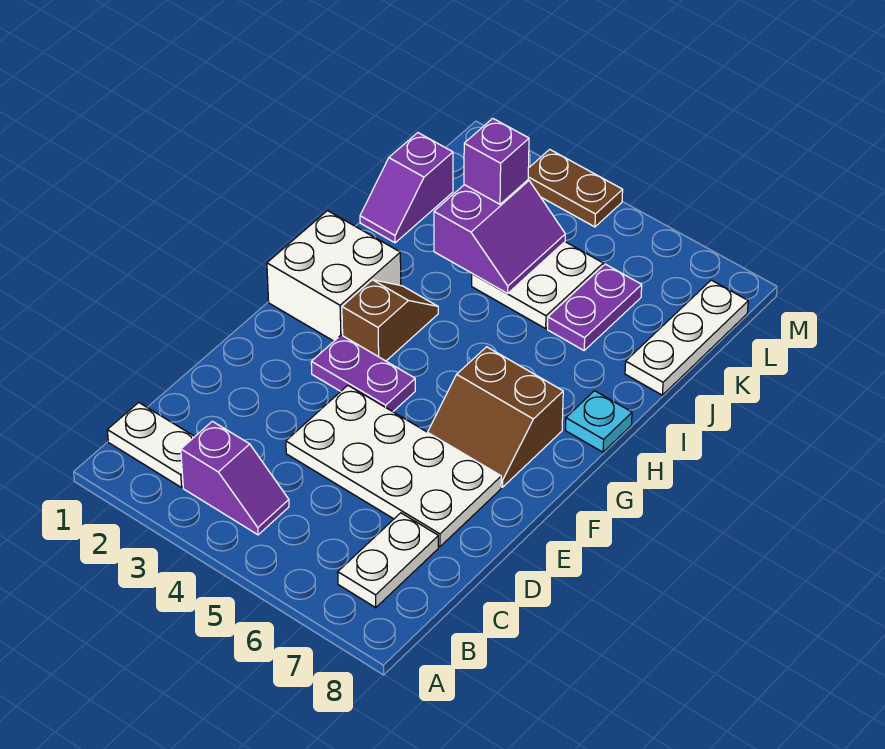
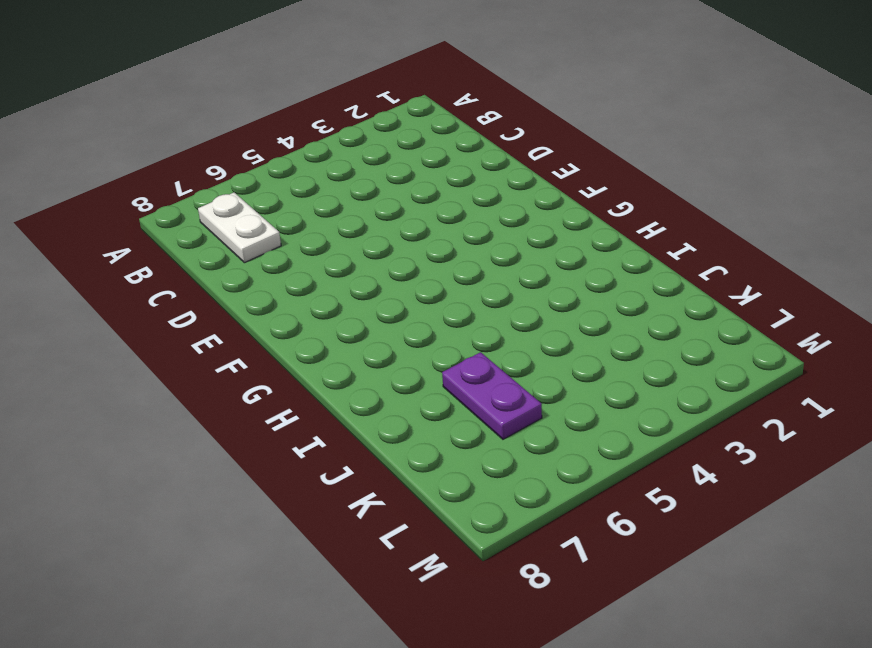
none -> white 1x2 plate [107,402,195,487]
none -> purple 1x2 slope [181,421,289,535]
none -> white 2x4 plate [286,385,501,547]

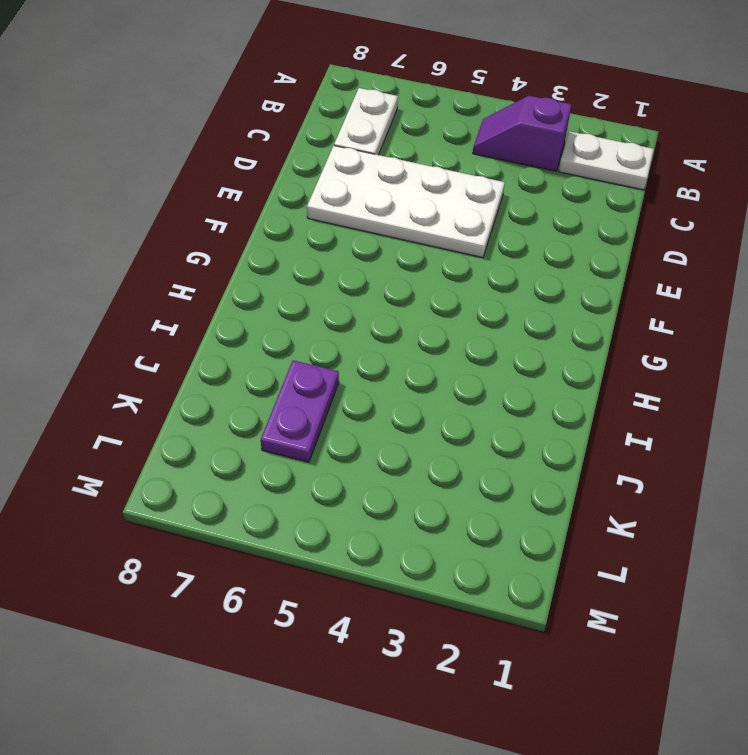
none -> purple 1x2 plate [311,335,415,412]
none -> brown 2x2 slope [428,347,563,487]
none -> white 2x2 brick [267,211,401,341]

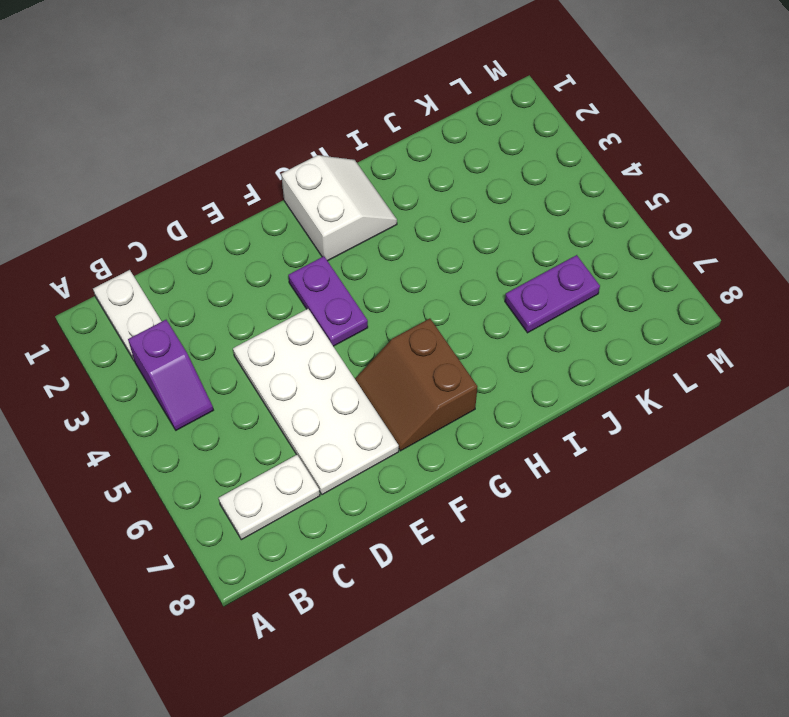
white 2x2 slope [281,155,397,261] -> white 2x2 brick [267,211,401,341]
none -> brown 1x2 slope [342,280,438,361]
none -> cyan 1x1 plate [565,391,632,452]
none -> purple 1x2 slope [360,133,453,243]

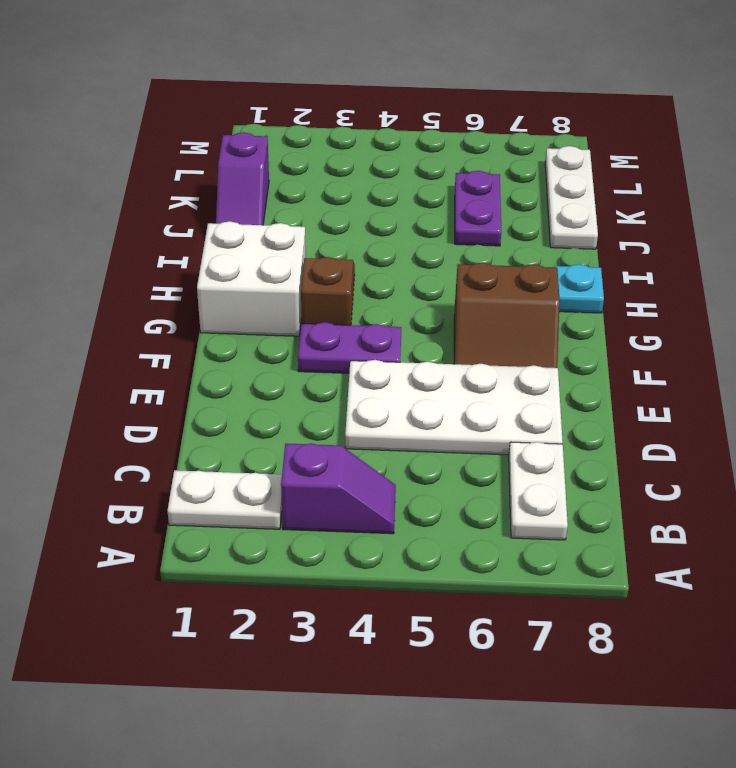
none -> white 2x2 plate [472,242,603,329]
none -> brown 1x2 plate [528,149,623,227]
none -> purple 2x2 slope [434,180,565,294]

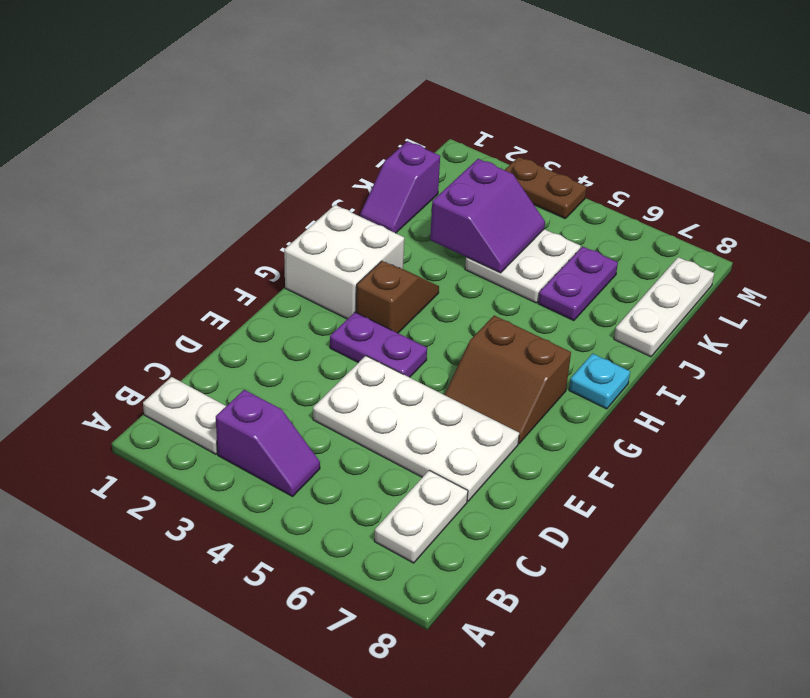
none -> purple 1x1 brick [464,119,529,204]

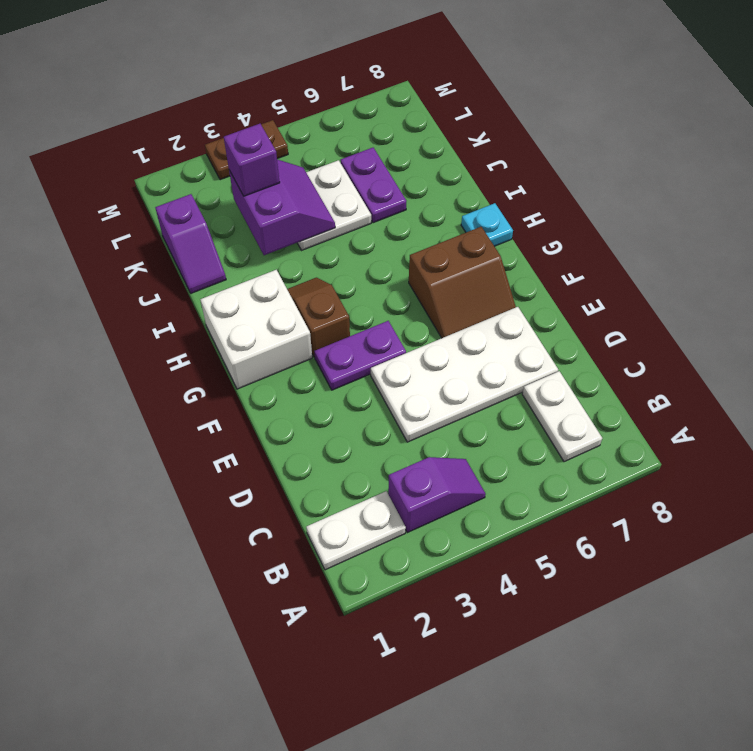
none -> white 1x3 plate [625,280,748,395]

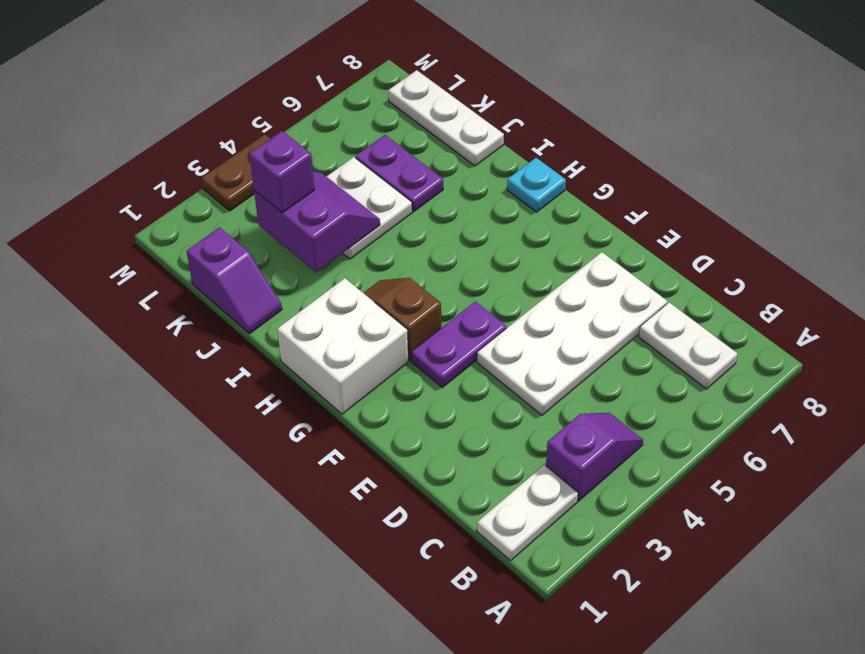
none -> brown 2x2 slope [428,347,563,487]

